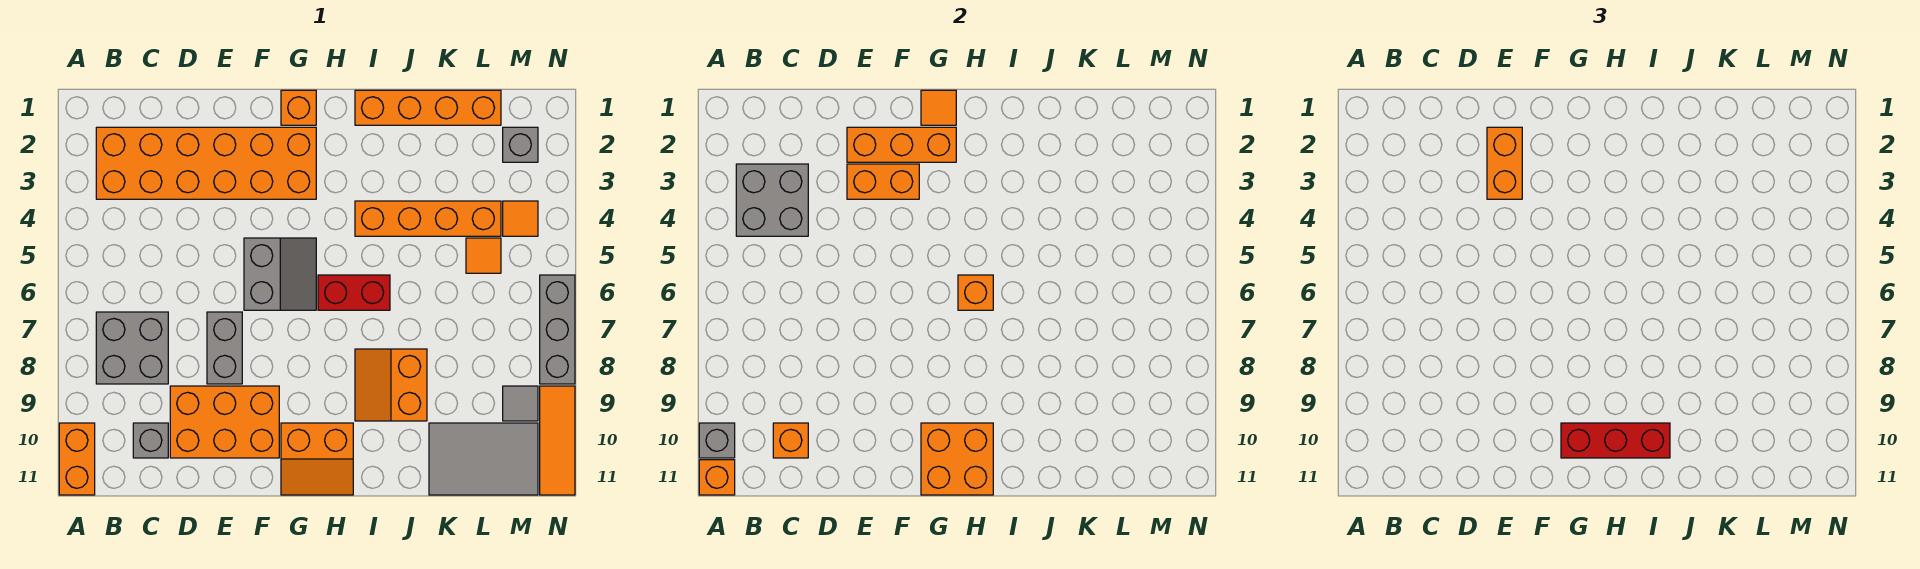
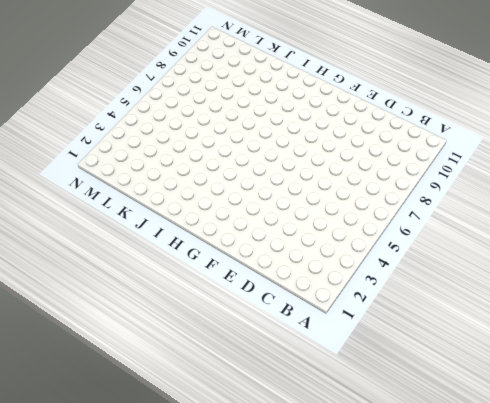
none -> orange 1x2 brick [59,423,95,495]
none -> orange 2x6 brick [96,127,316,199]
none -> grey 2x2 brick [96,312,168,384]
none -> grey 1x1 brick [133,423,168,458]

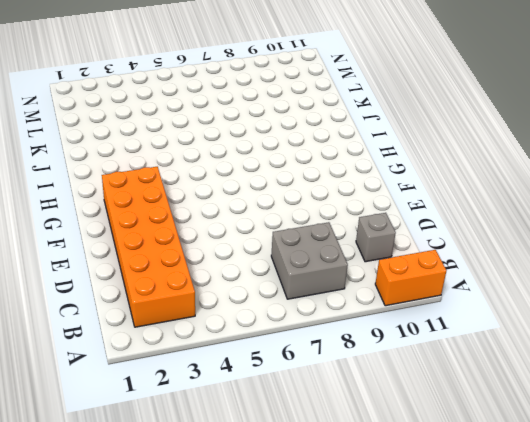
none -> orange 2x3 brick [170,386,279,458]
none -> grey 1x2 brick [207,312,242,384]
none -> grey 2x2 slope [244,238,316,310]
none -> orange 1x1 brick [281,90,316,125]

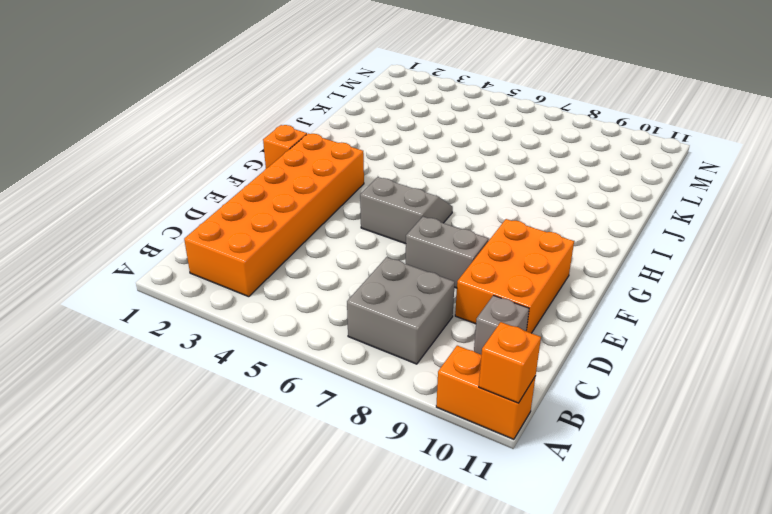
none -> orange 2x2 slope [281,423,353,495]
none -> red 1x2 brick [318,275,390,310]
none -> orange 1x4 brick [355,90,501,125]
none -> orange 1x4 brick [355,201,501,236]

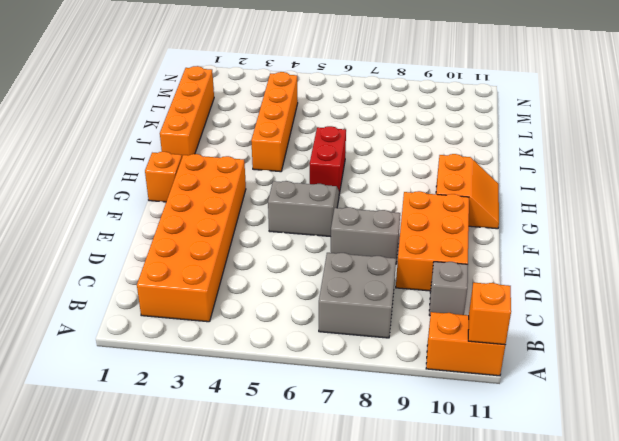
none -> orange 2x2 slope [355,349,427,421]
none -> grey 2x3 tile [429,423,538,495]
none -> orange 1x1 tile [466,238,501,273]
none -> grey 1x1 brick [503,127,538,162]

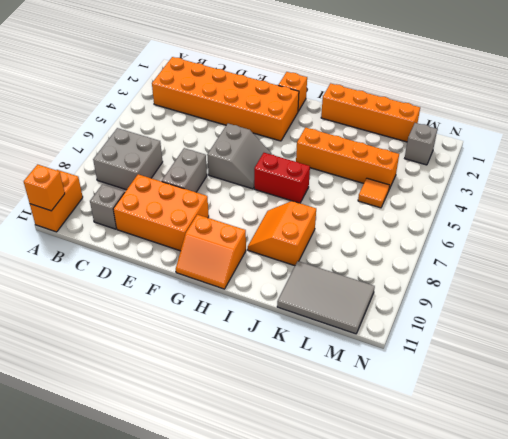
none -> orange 1x1 tile [503,201,538,236]
none -> grey 1x1 tile [503,386,538,421]
none -> grey 1x3 brick [540,275,575,384]
none -> orange 1x3 tile [540,386,575,495]

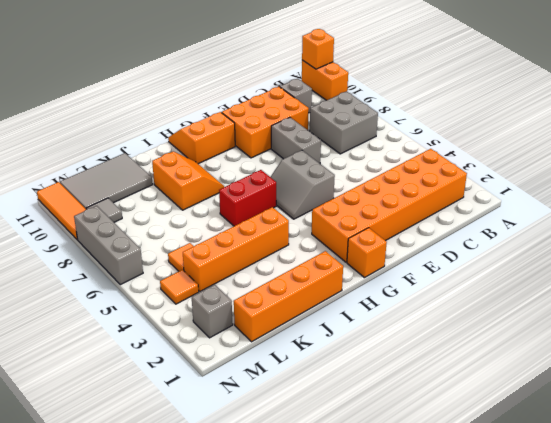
none -> grey 1x1 brick [699,423,735,458]
none -> grey 2x2 brick [736,164,808,236]
none -> orange 1x1 brick [773,423,808,458]
none -> orange 1x3 brick [847,127,956,162]

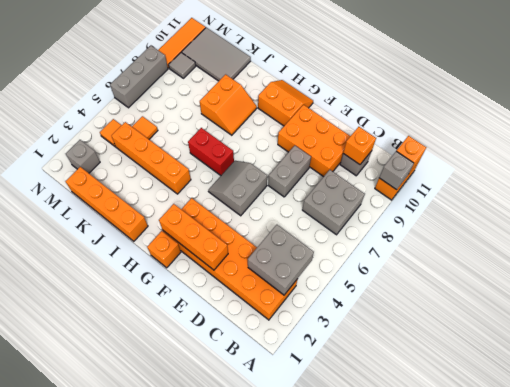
none -> orange 1x2 brick [847,164,919,199]
none -> orange 1x1 tile [921,90,956,125]
none -> orange 2x2 brick [921,423,993,495]
none -> orange 1x1 brick [958,275,993,310]

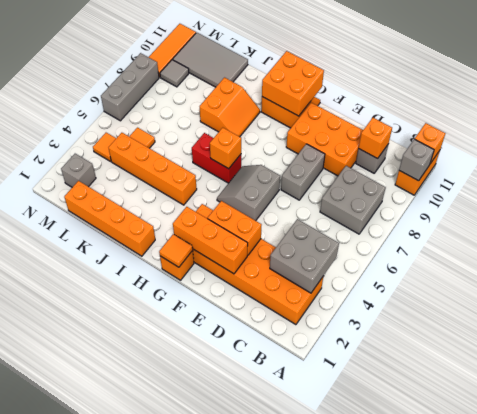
none -> orange 1x2 brick [1487,127,1522,199]
none -> red 1x3 brick [1561,423,1670,458]

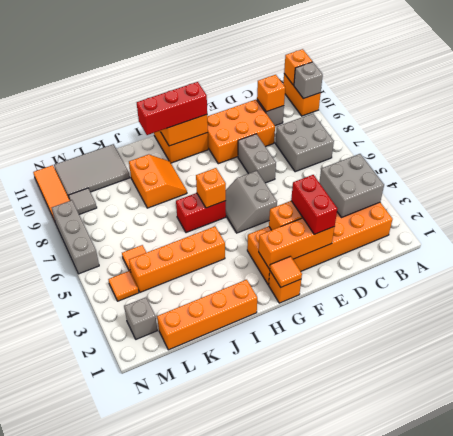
red 1x2 brick [291,175,337,234] -> orange 1x2 brick [1487,127,1522,199]

